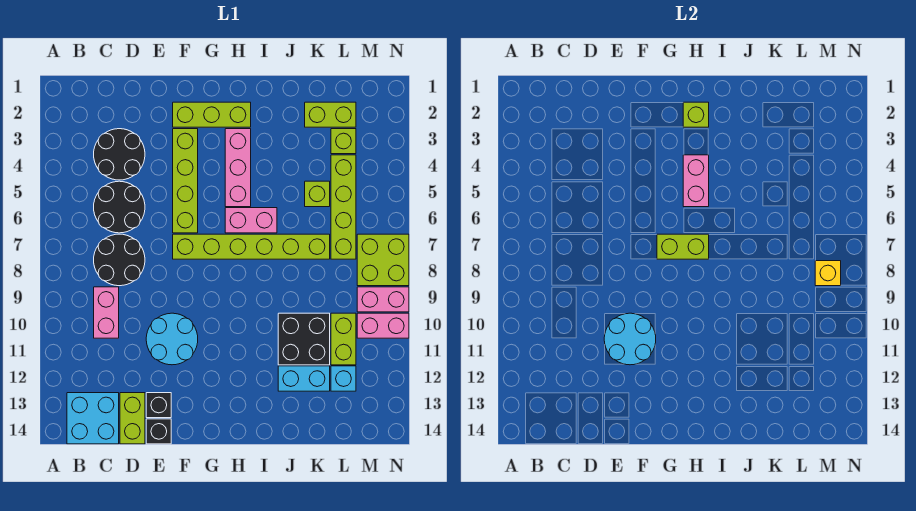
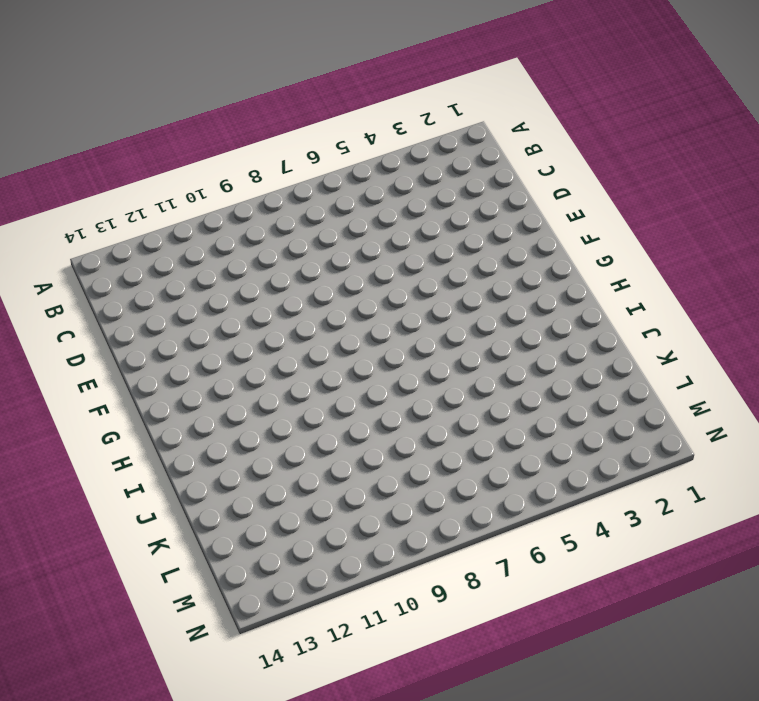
none -> cyan 2x2 brick [67,393,119,444]
none -> black 2x2 round brick [94,129,145,180]
none -> black 2x2 round brick [94,181,145,233]
none -> black 2x2 round brick [94,234,145,286]

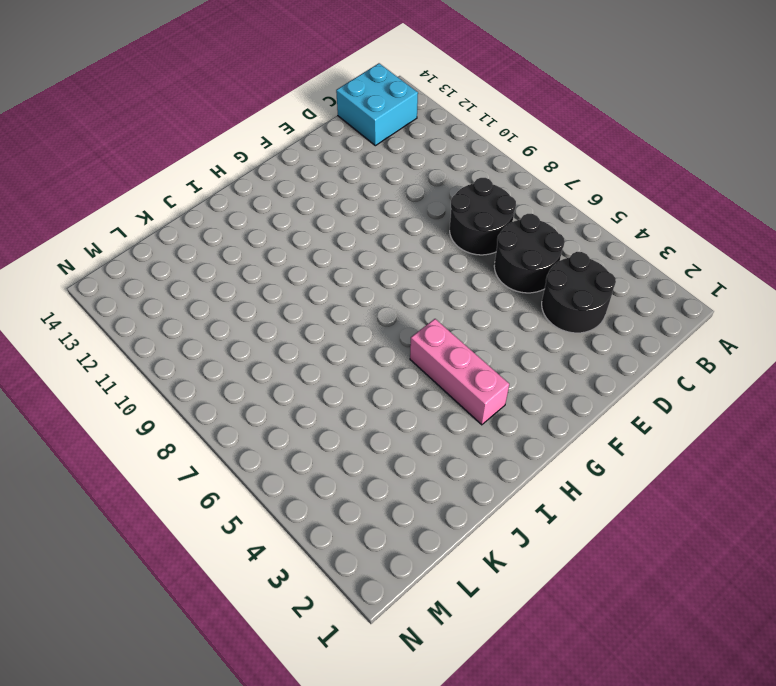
none -> pink 1x2 brick [94,287,119,338]
none -> lime 1x2 brick [120,393,145,444]
none -> cyan 2x2 round brick [146,313,198,365]
none -> black 1x1 brick [146,393,171,418]

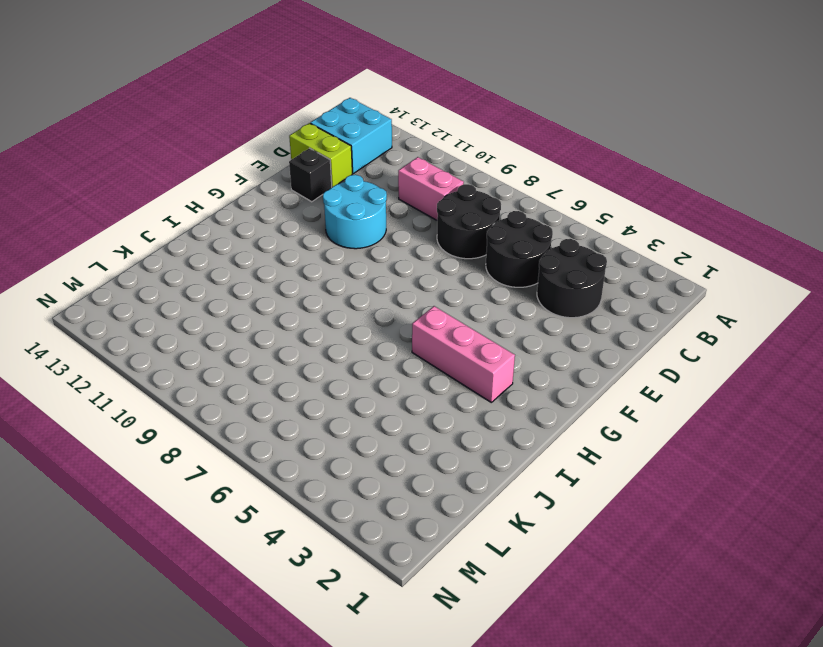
none -> black 1x1 brick [146,419,171,444]
none -> lime 1x3 brick [173,102,251,127]
none -> lime 1x4 brick [173,129,198,233]
none -> lime 1x6 brick [173,234,330,259]

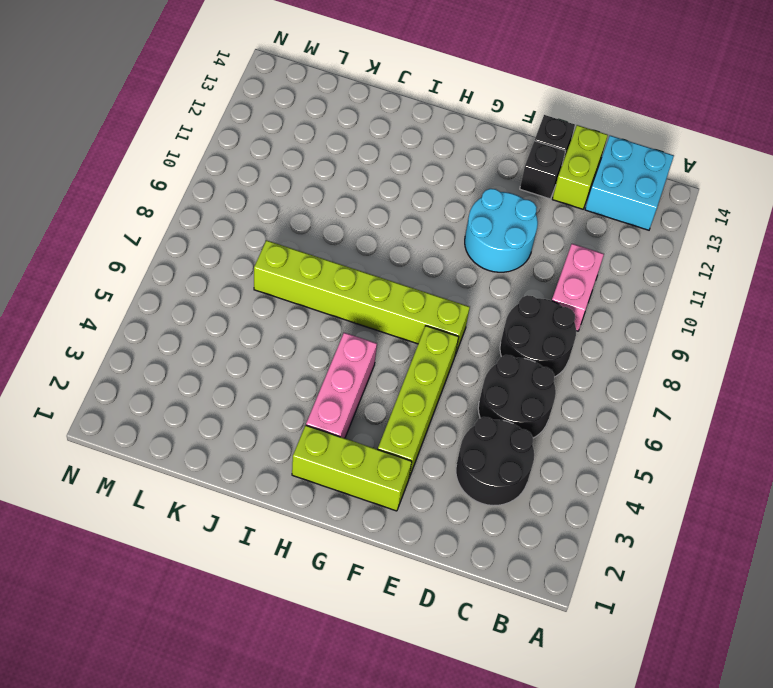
none -> pink 1x2 brick [225,208,277,233]
none -> black 2x2 brick [278,313,330,365]
none -> cyan 1x2 brick [278,366,330,391]
none -> lime 1x2 brick [305,102,356,127]

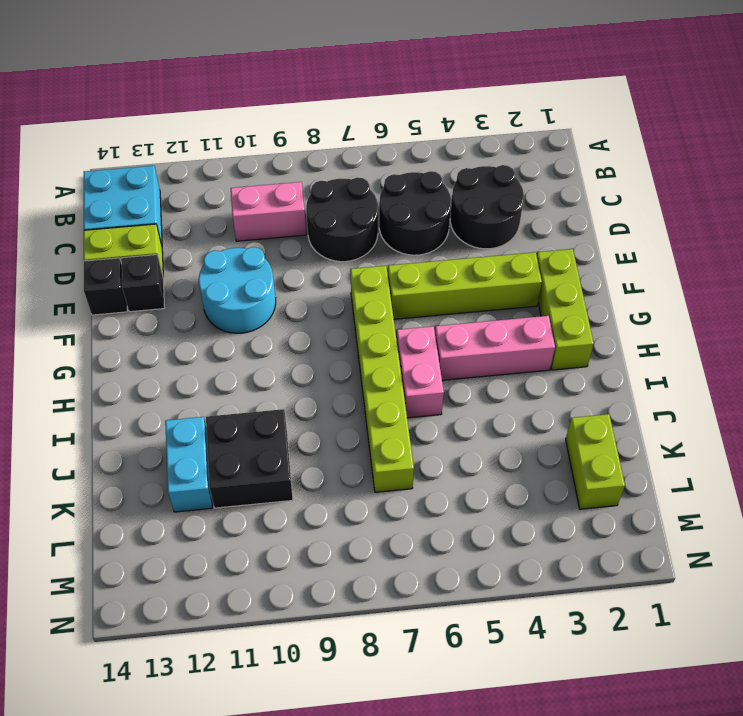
none -> lime 1x1 brick [305,181,330,207]
none -> lime 1x1 brick [331,129,356,154]
none -> lime 1x4 brick [331,155,356,259]
none -> lime 1x2 brick [331,313,356,365]

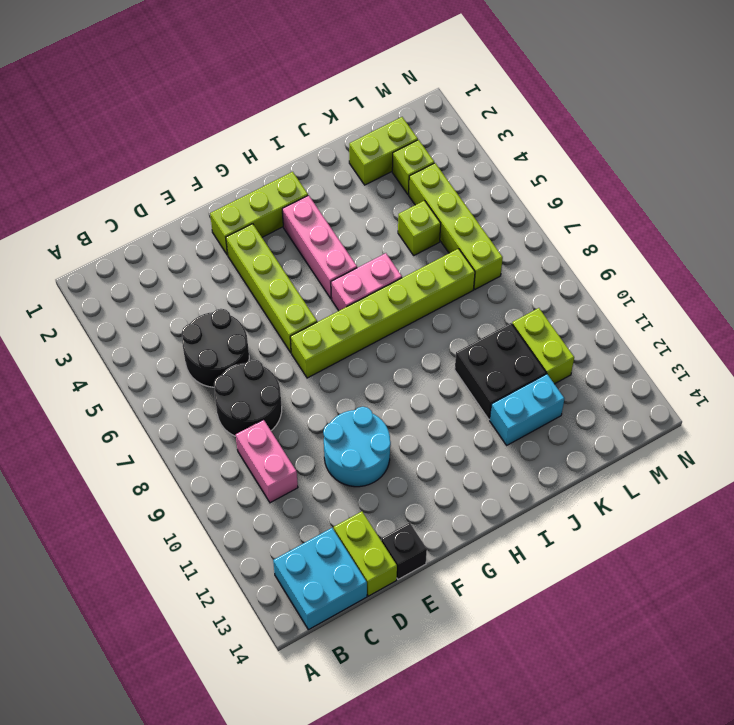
none -> black 2x2 round brick [94,129,145,180]
none -> black 1x1 brick [146,393,171,418]
none -> cyan 1x1 brick [331,366,356,391]
none -> lime 2x2 brick [357,234,409,286]

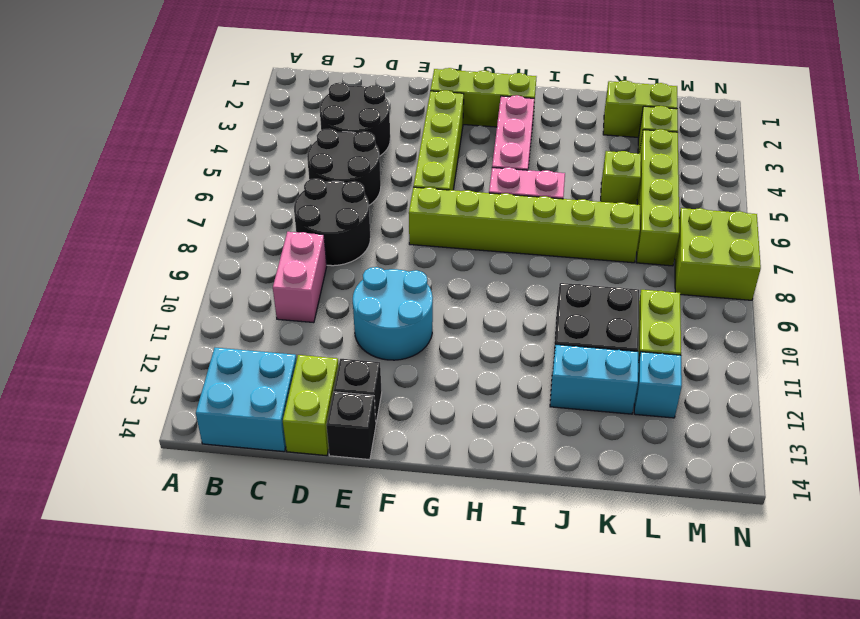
none -> pink 1x2 brick [357,287,409,312]
none -> pink 1x2 brick [357,313,409,338]
none -> cyan 2x2 round brick [604,313,656,365]
none -> lime 1x2 brick [657,234,709,259]

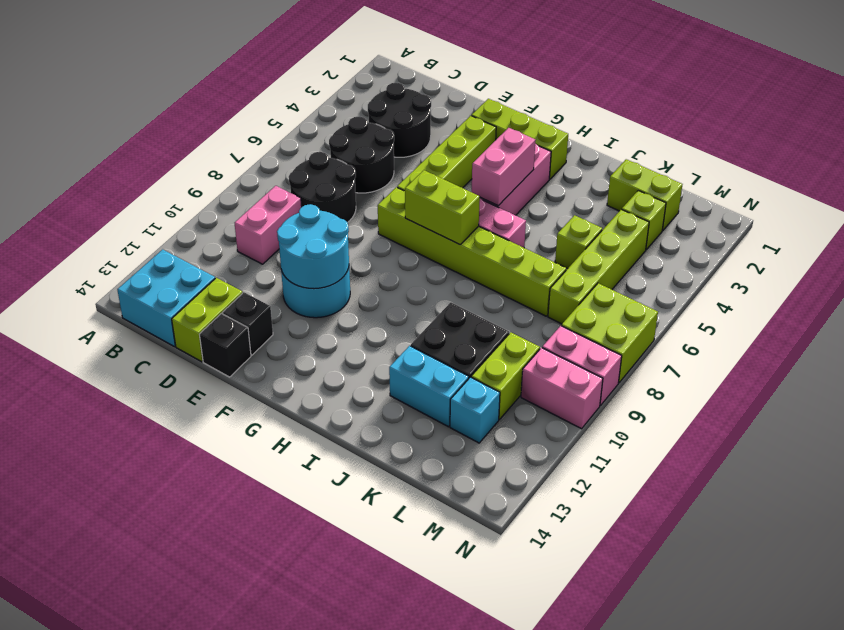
none -> lime 1x1 brick [683,102,709,127]
none -> yellow 1x1 brick [815,261,841,286]

